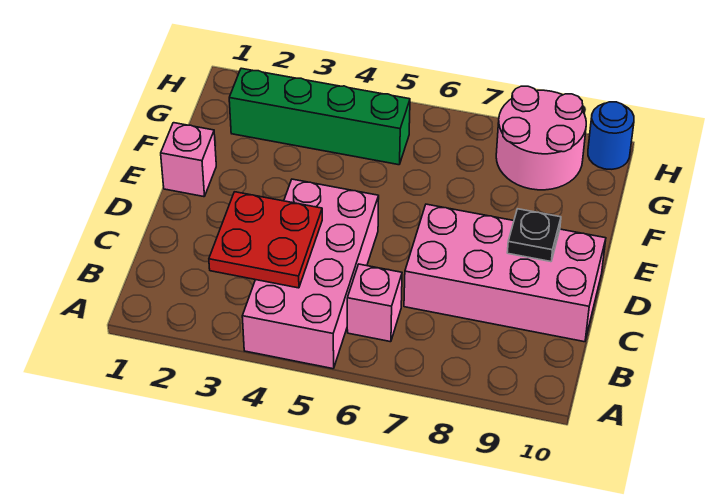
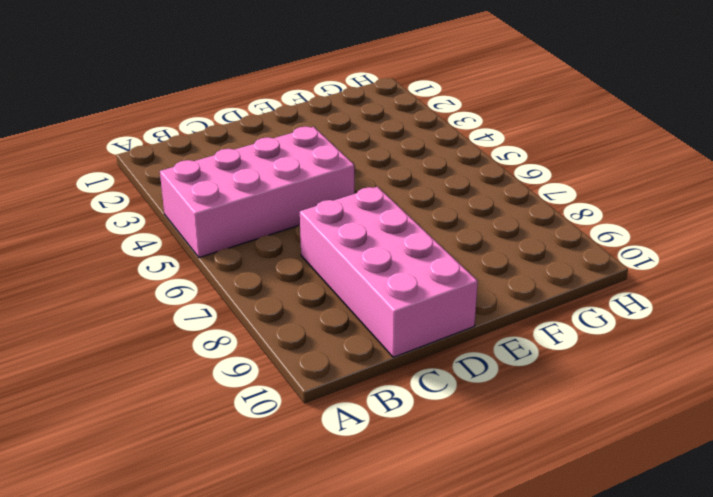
none -> pink 1x1 brick [347,264,402,342]
none -> pink 1x1 brick [161,123,216,197]

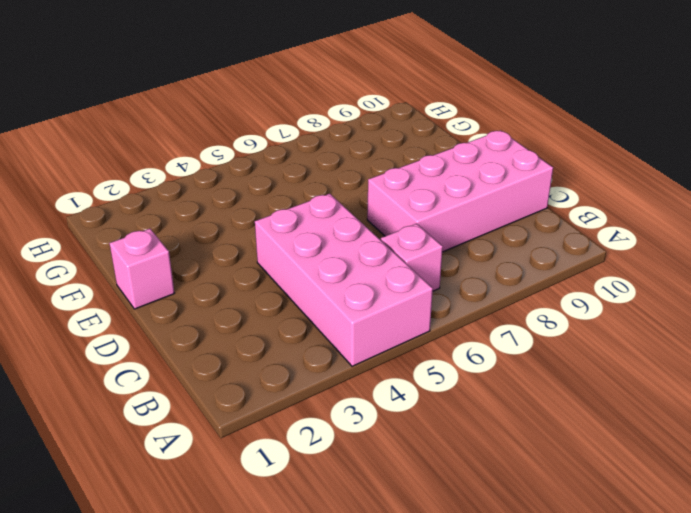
none -> green 1x4 brick [229,68,410,165]
none -> pink 2x2 round brick [496,86,586,190]

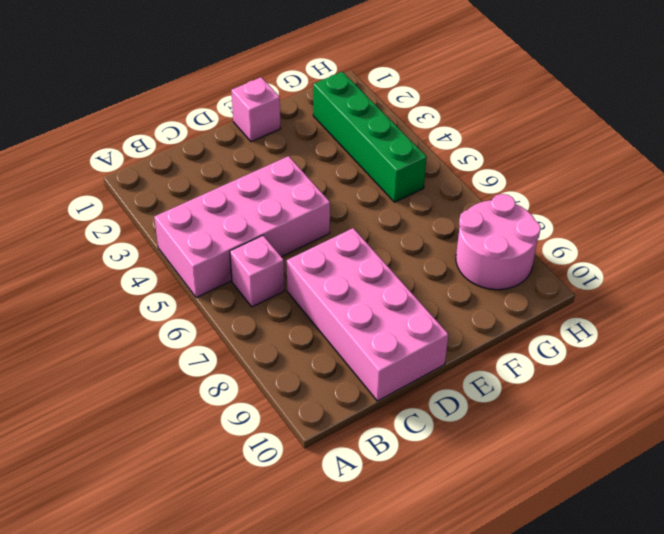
none -> blue 1x1 round brick [588,102,634,169]
none -> red 2x2 plate [209,192,322,288]

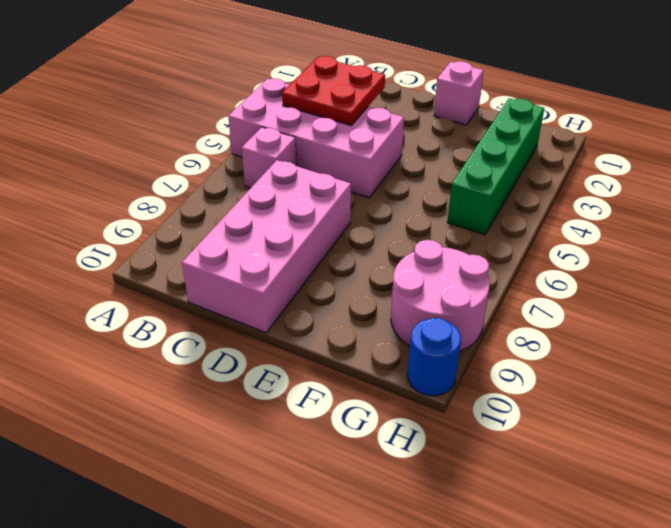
none -> black 1x1 plate [507,209,561,262]

